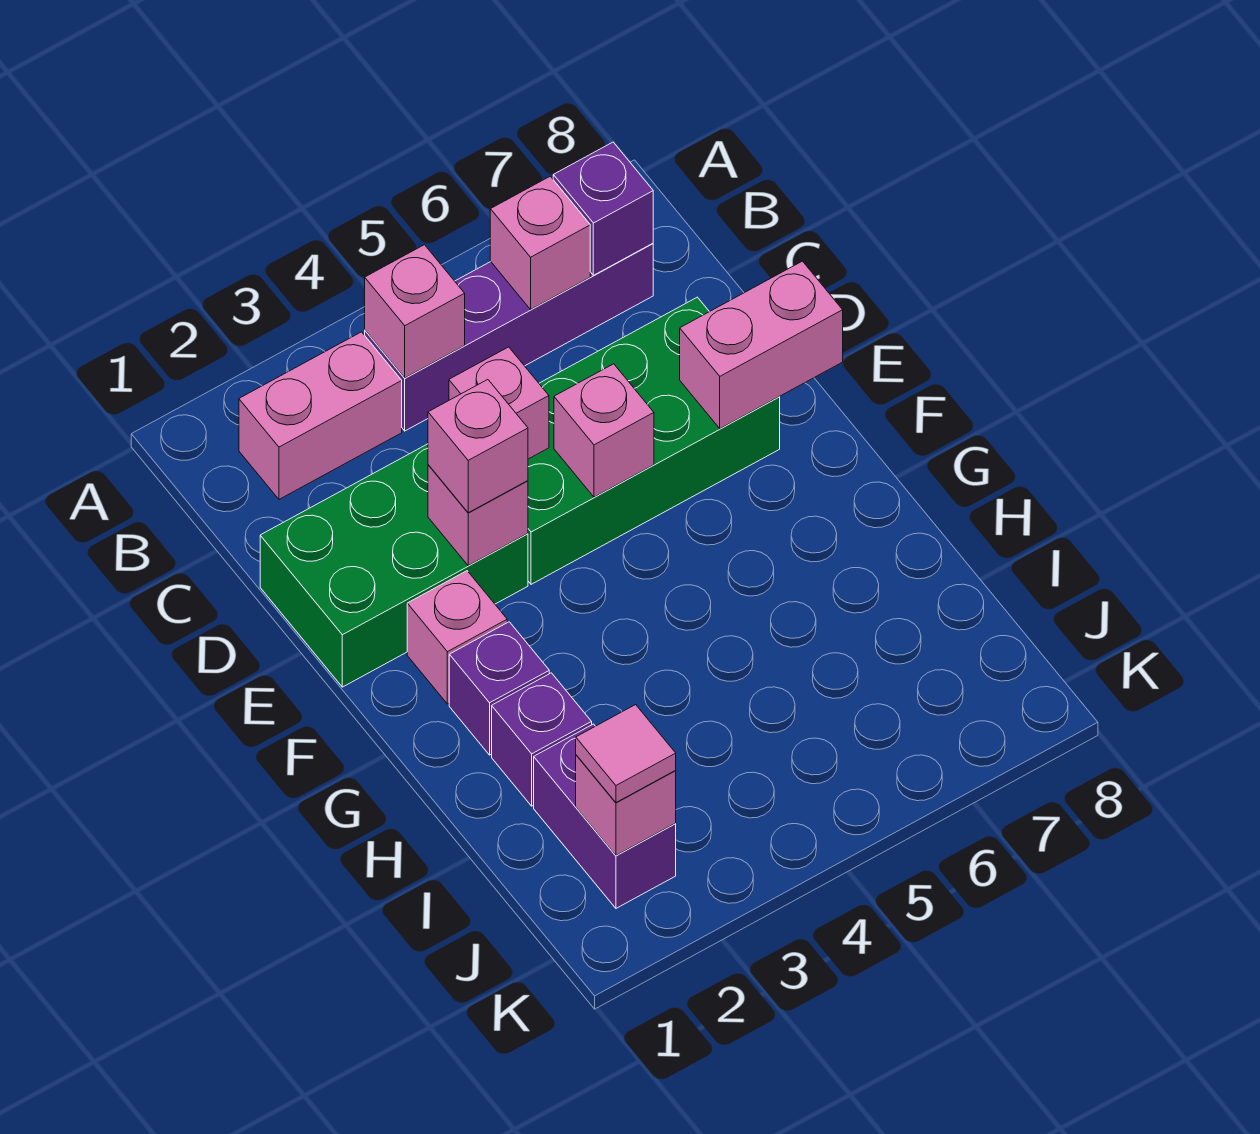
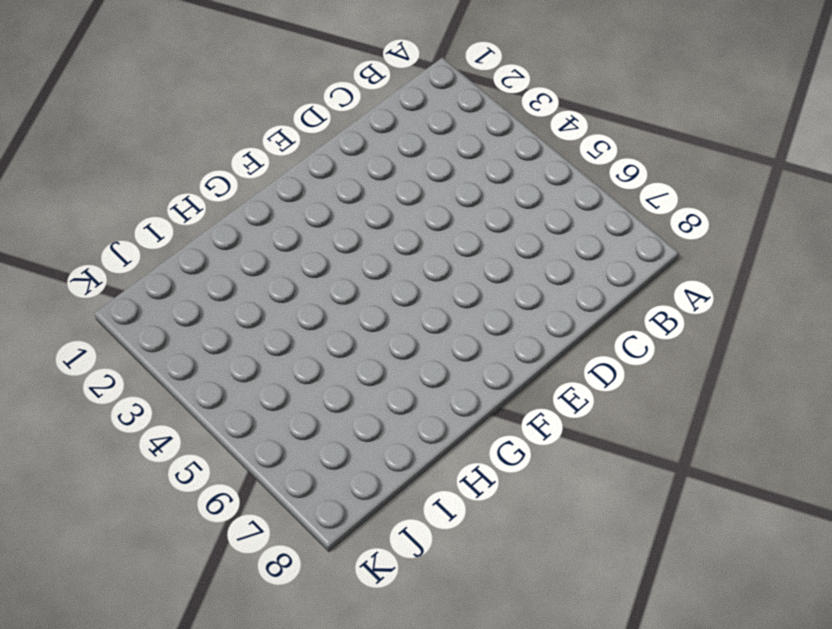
none -> pink 1x2 brick [239,332,402,499]
none -> purple 1x4 brick [365,243,653,431]
none -> green 2x3 brick [260,444,528,687]

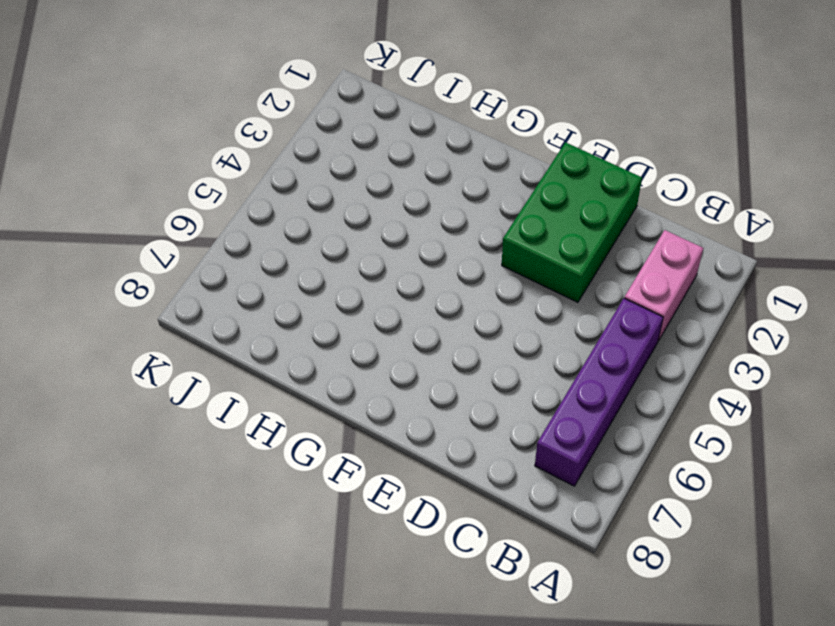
none -> green 2x4 brick [528,297,780,584]
none -> pink 1x1 brick [407,571,507,704]
none -> purple 1x1 brick [449,622,549,755]

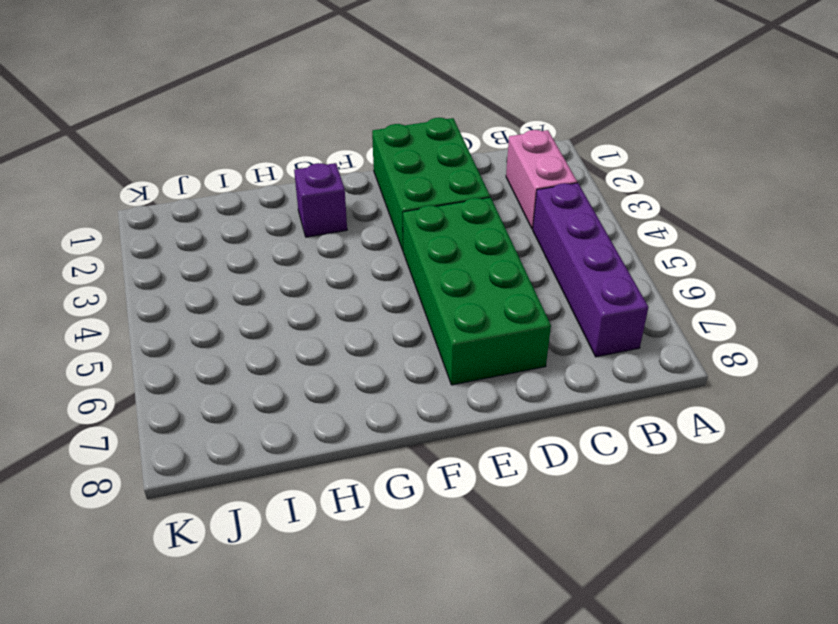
none -> pink 1x1 brick [407,571,507,704]
none -> purple 1x1 brick [492,673,592,806]
none -> purple 1x2 brick [534,724,676,908]

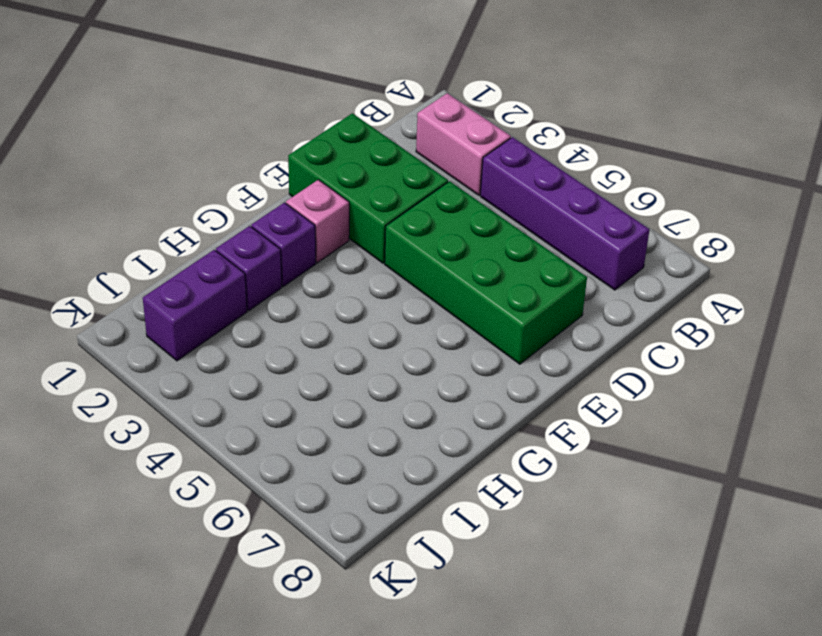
none -> pink 1x1 brick [365,245,465,378]
none -> pink 1x1 brick [490,176,590,309]
none -> purple 1x1 brick [553,142,653,275]

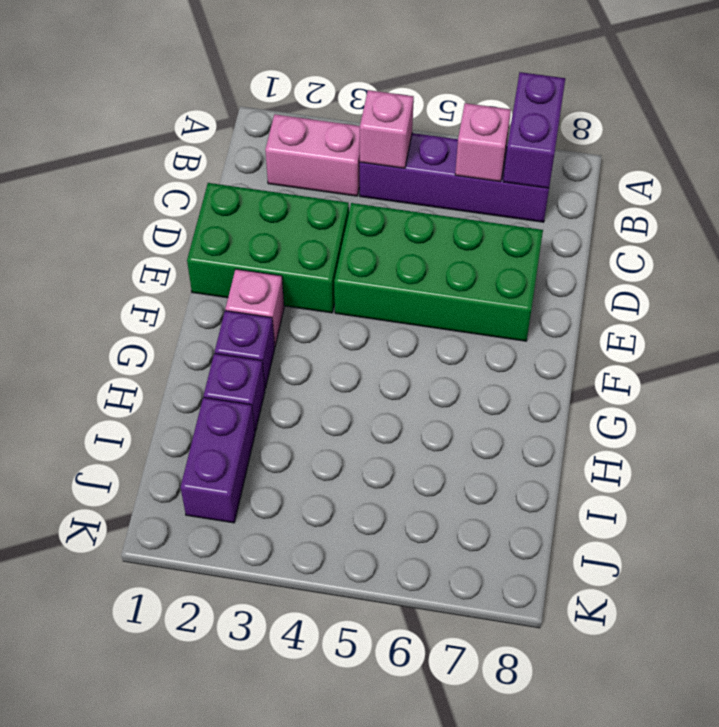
purple 1x2 brick [503,72,565,188] -> purple 1x1 brick [553,142,653,275]
none -> pink 1x1 brick [449,347,549,459]
none -> pink 1x1 brick [428,465,528,566]
none -> pink 1x1 brick [554,364,654,497]

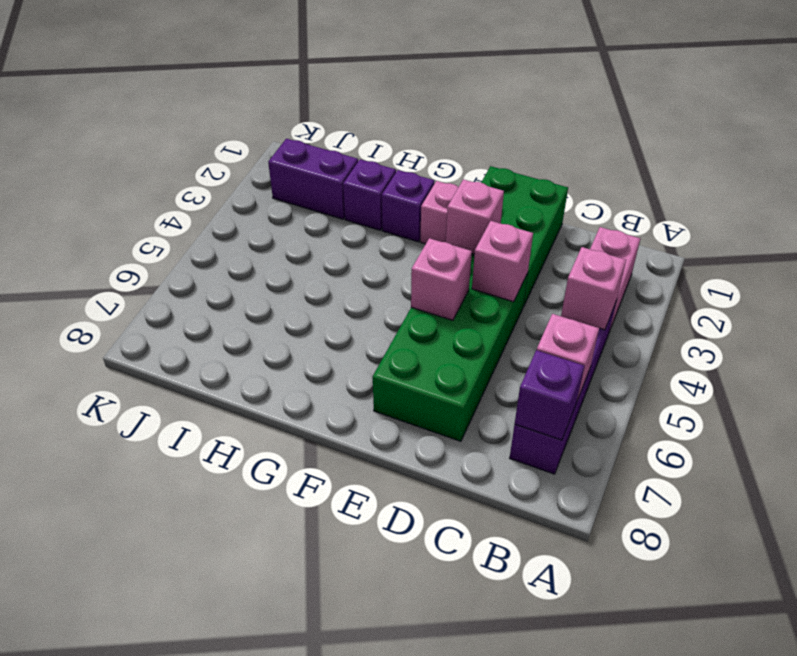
none -> pink 1x2 brick [680,261,843,429]
none -> pink 1x1 brick [576,755,676,855]
none -> pink 1x1 brick [428,380,528,513]

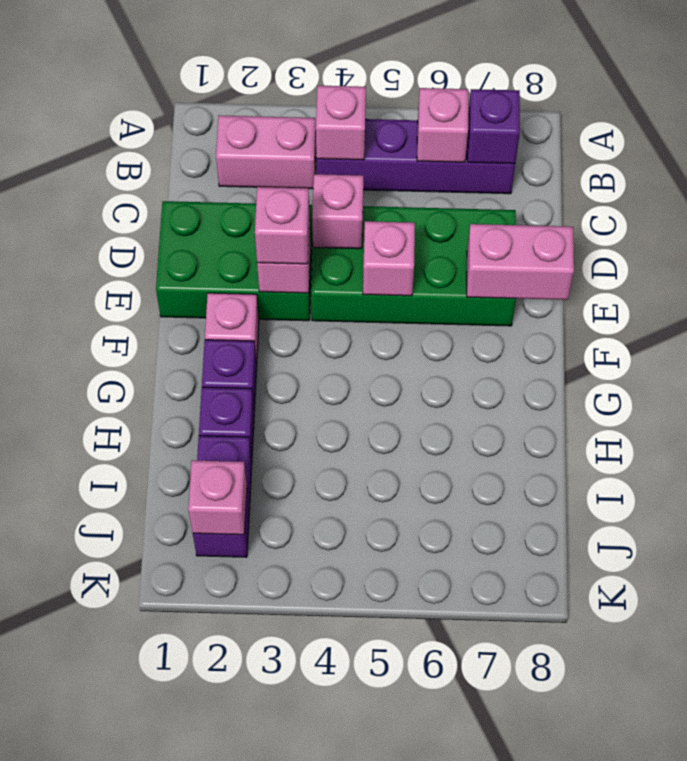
none -> pink 1x1 tile [576,705,676,802]

